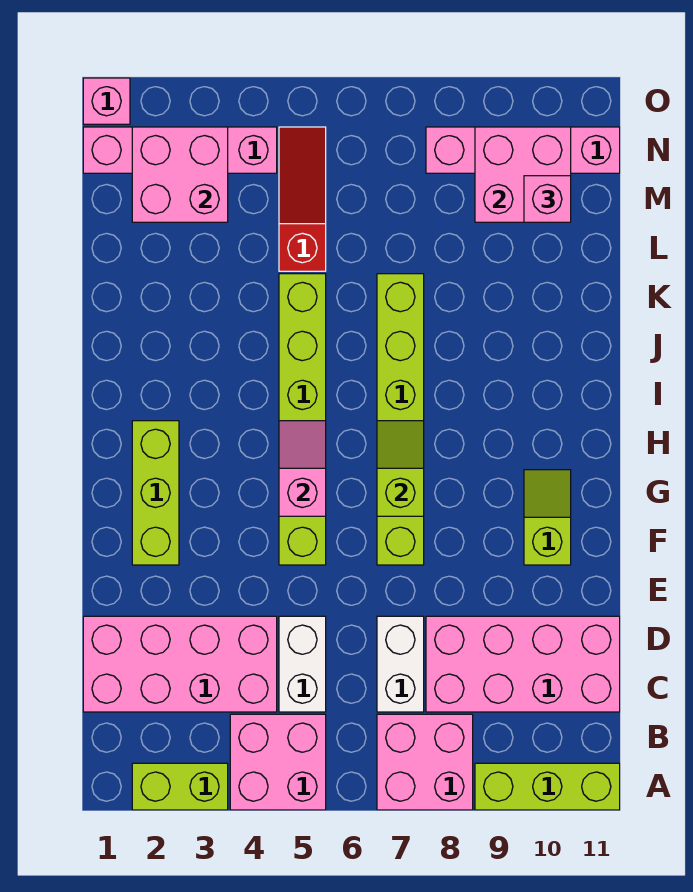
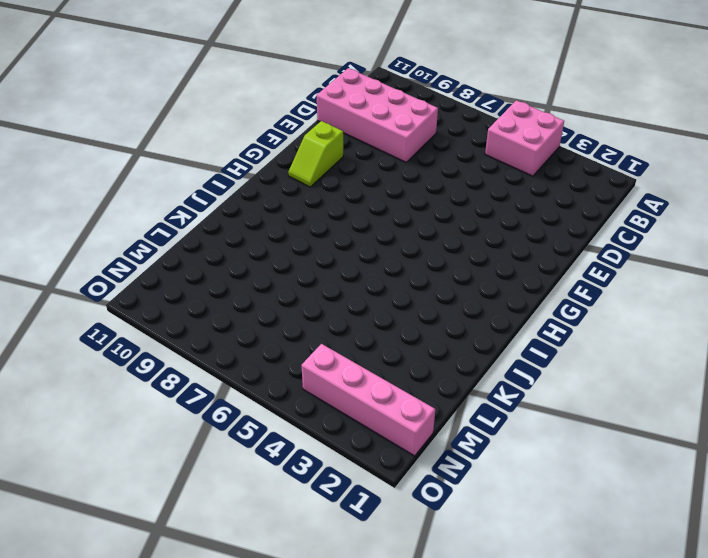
none -> lime 1x2 brick [132,763,228,810]
none -> pink 2x2 brick [377,714,473,810]
none -> lime 1x3 brick [475,763,620,810]

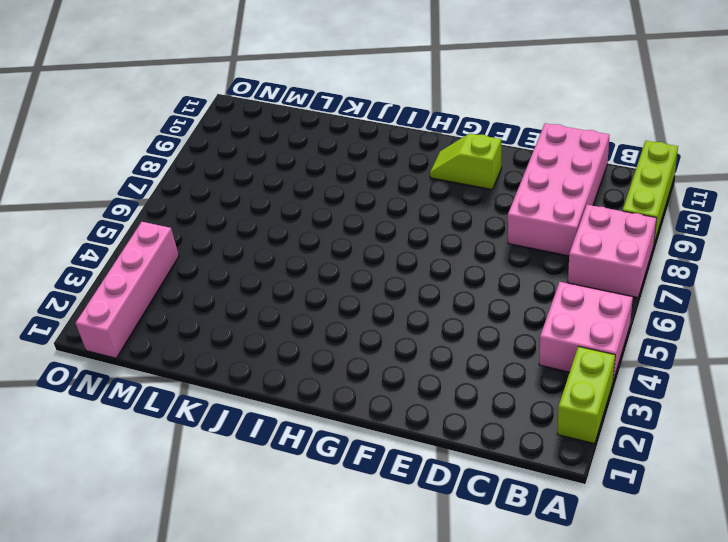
none -> pink 2x4 brick [83,616,277,712]
none -> white 1x2 brick [279,616,326,712]
none -> white 1x2 brick [377,616,424,712]

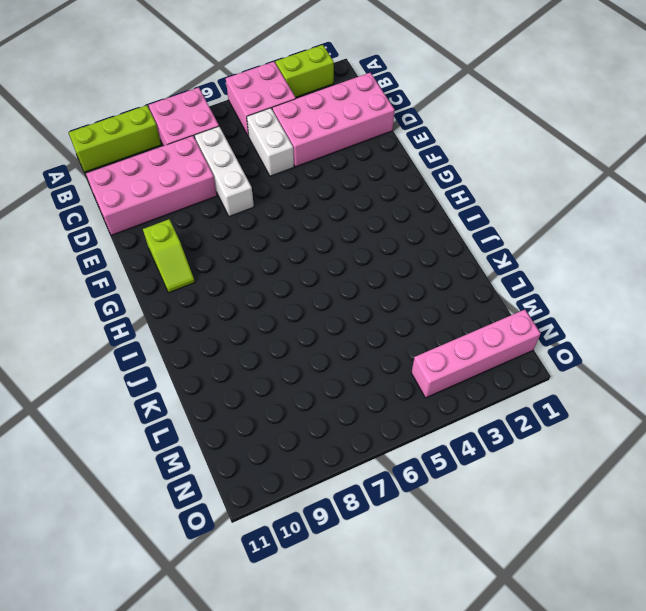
white 1x3 brick [194,126,254,216] -> white 1x2 brick [377,616,424,712]
none -> lime 1x3 brick [132,421,179,565]
none -> lime 1x6 brick [279,274,326,565]
none -> lime 1x6 brick [377,274,424,565]

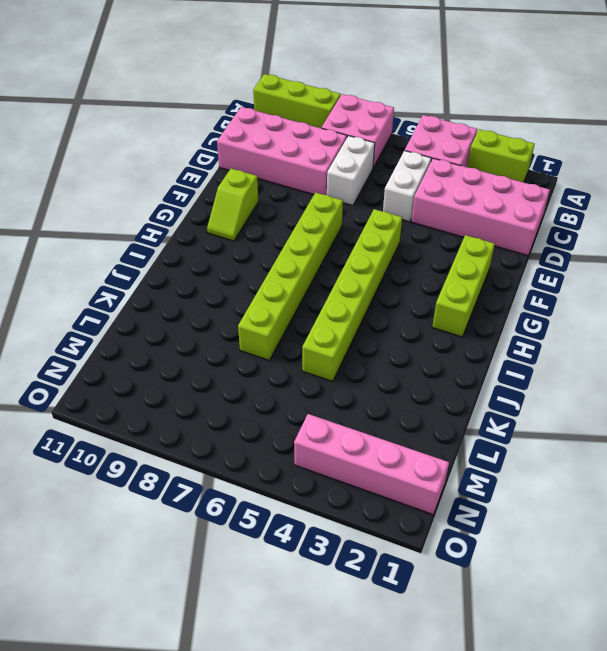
none -> red 1x3 slope [279,127,326,271]
none -> pink 1x4 brick [426,127,620,173]
none -> pink 1x1 brick [83,78,130,124]

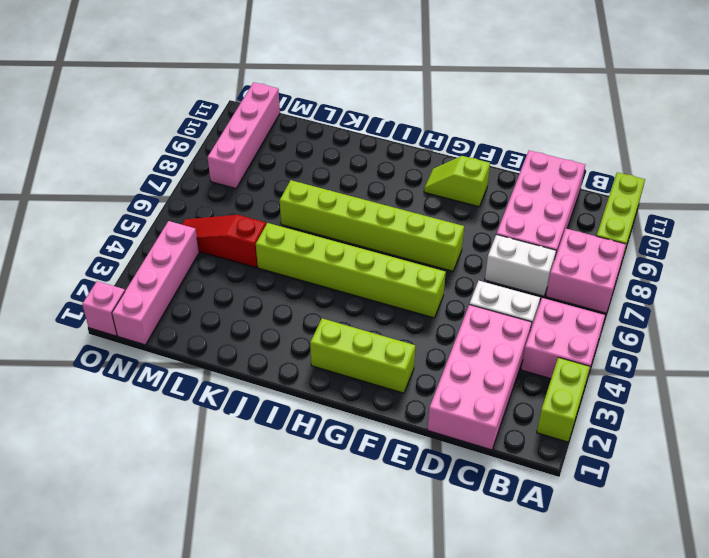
none -> pink 1x2 slope [279,421,326,516]
none -> lime 1x2 slope [377,421,424,516]
none -> pink 2x2 brick [132,127,228,222]

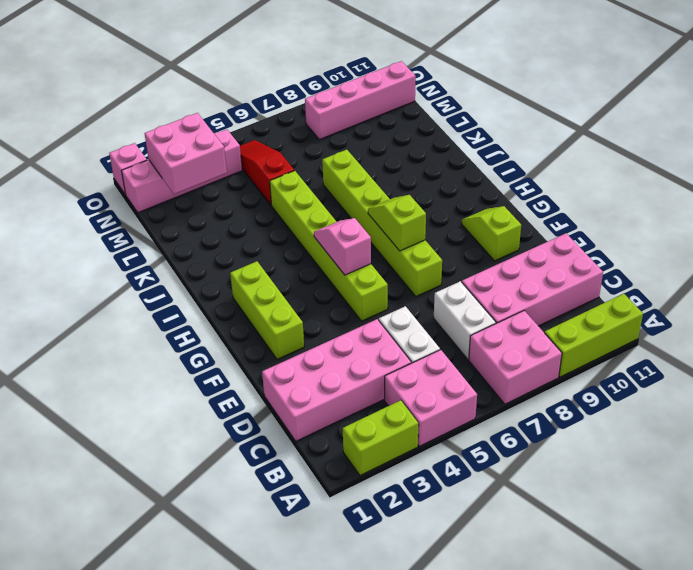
none -> pink 2x2 brick [475,127,571,222]
none -> pink 1x1 brick [524,176,571,222]

